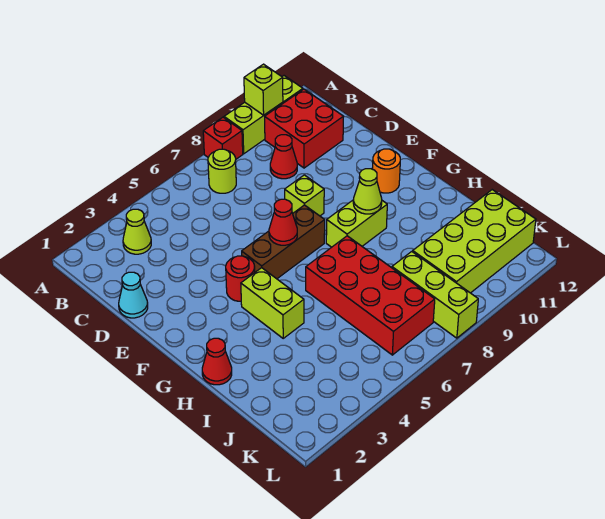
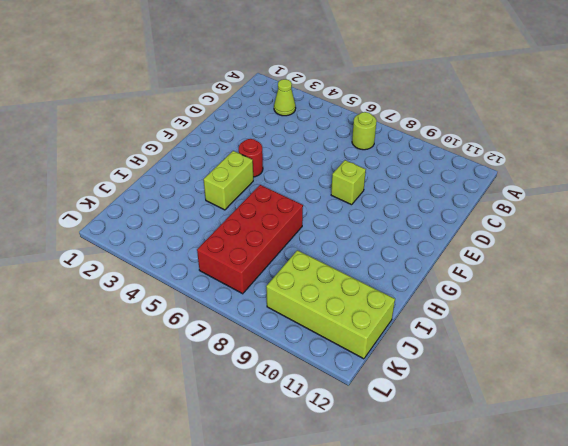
none -> red 1x1 brick [203,117,243,159]
none -> lime 1x3 brick [224,76,303,154]
none -> red 2x2 brick [265,89,344,168]

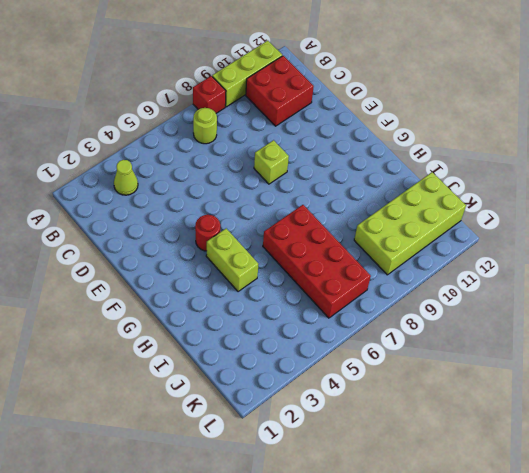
none -> red 1x1 cone [270,135,297,179]
none -> cyan 1x1 cone [119,272,148,318]
none -> brown 1x3 brick [242,205,325,279]

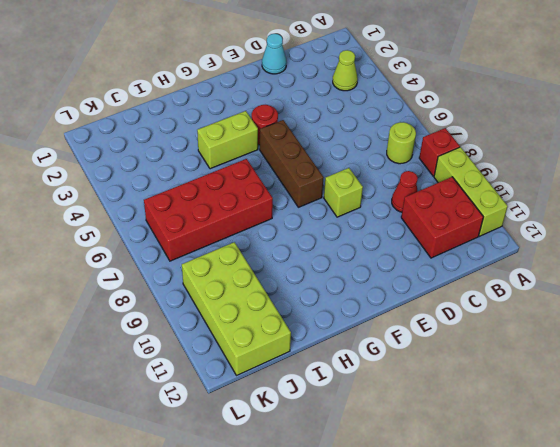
none -> orange 1x1 round brick [373,149,400,193]
none -> lime 1x2 brick [326,200,387,247]
none -> red 1x1 cone [202,338,232,385]

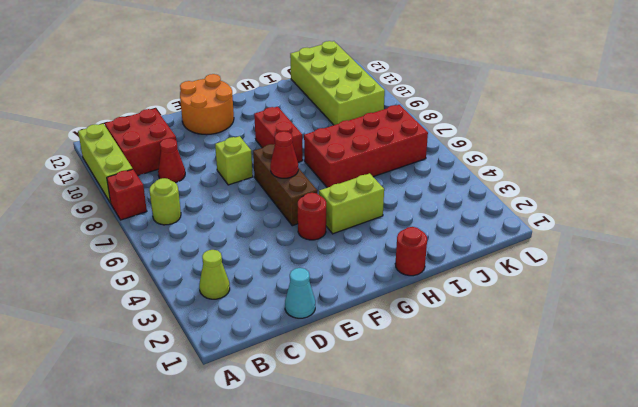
orange 2x2 round brick [180,74,234,135] -> orange 1x1 round brick [373,149,400,193]
red 1x2 brick [254,107,303,162] -> lime 1x2 brick [326,200,387,247]
red 1x1 round brick [395,227,427,276] -> red 1x1 cone [202,338,232,385]
none -> lime 1x3 brick [392,252,478,338]
none -> lime 1x1 brick [244,64,283,115]
none -> lime 1x1 cone [353,169,382,214]

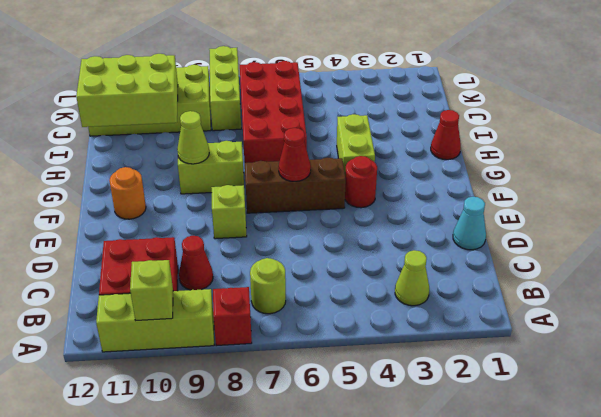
lime 2x3 brick [76,54,178,127] -> none

